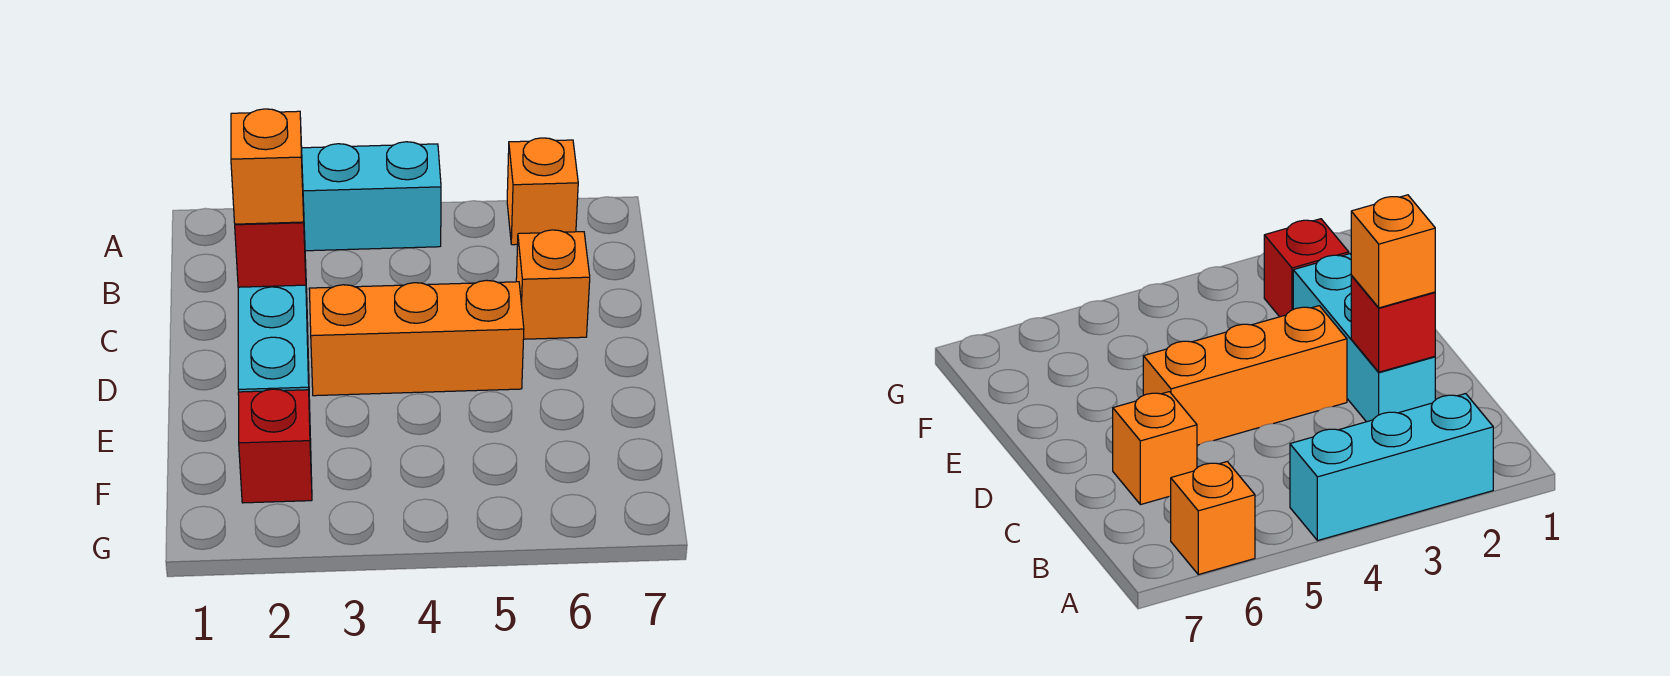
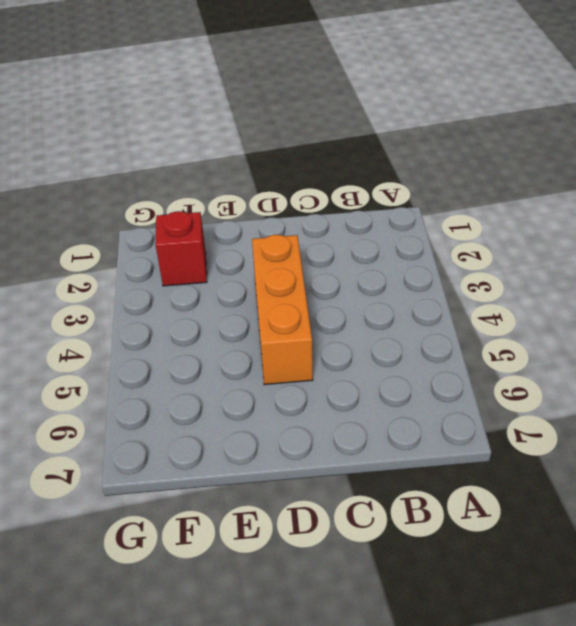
none -> cyan 1x3 brick [302,142,441,251]
none -> orange 1x1 brick [507,138,578,245]

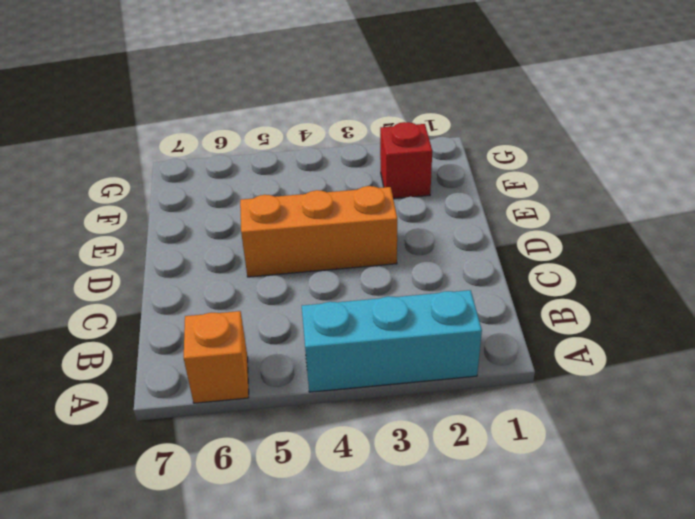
none -> cyan 1x3 brick [238,260,311,441]
none -> orange 1x1 brick [516,230,590,339]

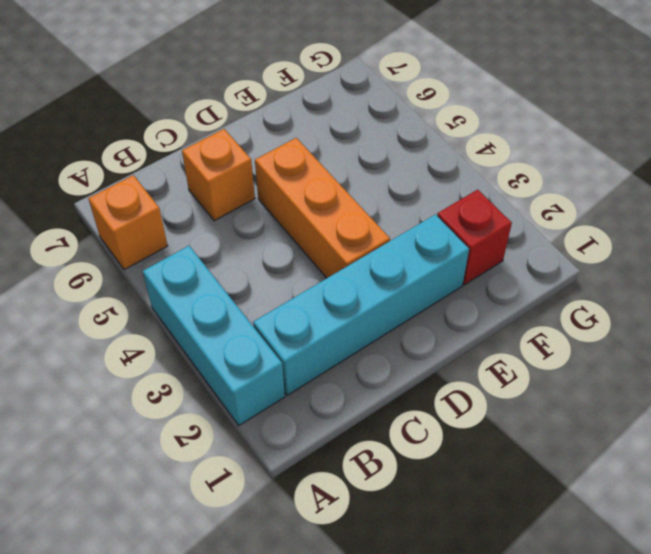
cyan 1x4 brick [253,215,469,395] -> cyan 1x3 brick [238,260,311,441]
none -> red 1x1 brick [235,203,306,287]
none -> orange 1x1 brick [231,109,304,224]

